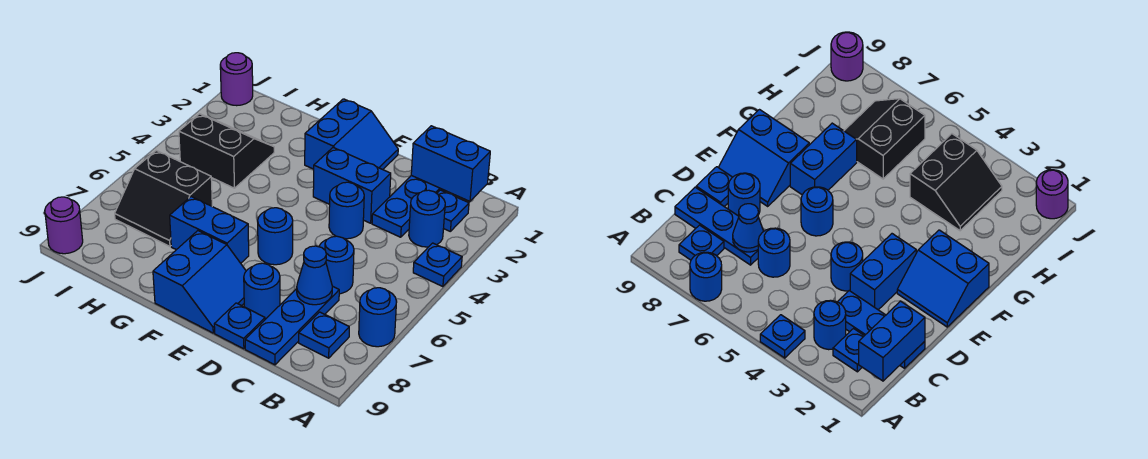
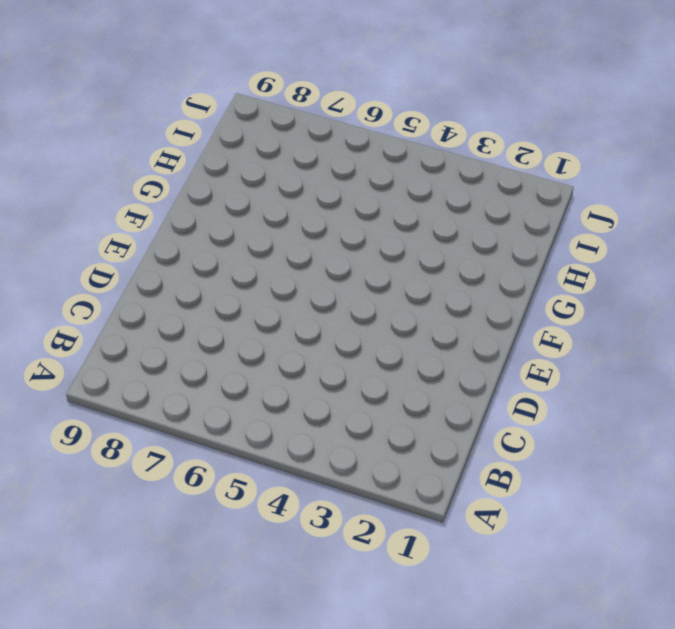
none -> blue 1x1 plate [413,243,462,287]
none -> blue 1x1 round brick [359,288,397,347]
none -> blue 1x1 plate [437,190,469,231]

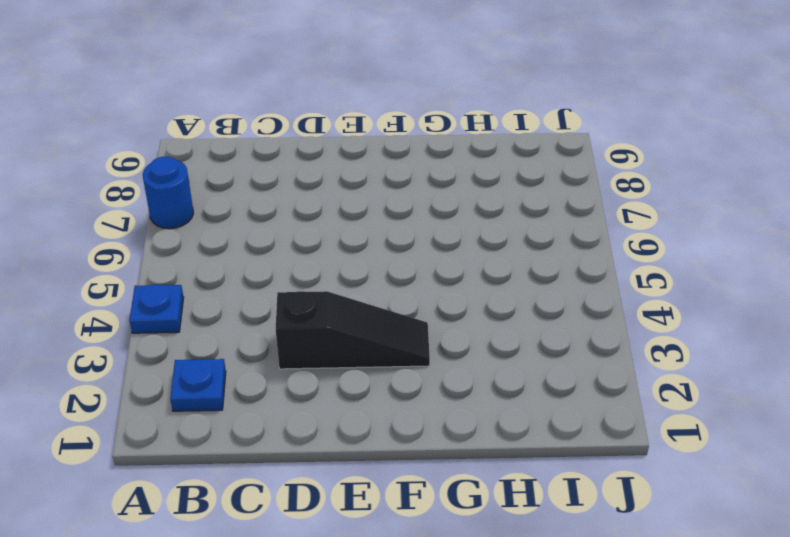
black 1x3 slope [276,291,430,369] -> blue 1x2 brick [313,148,391,223]
none -> blue 1x1 round brick [409,190,445,247]
none -> blue 1x1 plate [299,312,349,358]
none -> blue 1x3 plate [372,176,446,237]

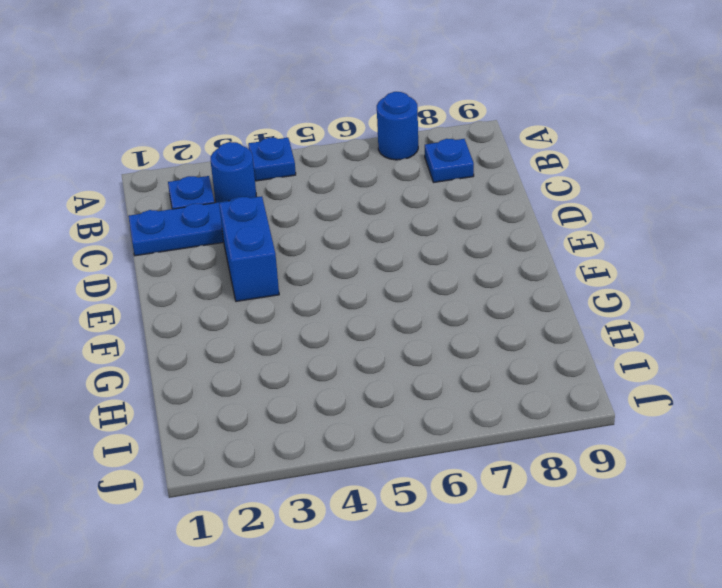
none -> blue 1x1 round brick [319,236,354,294]
none -> blue 1x3 plate [245,286,339,365]
none -> blue 1x1 round brick [329,182,364,239]

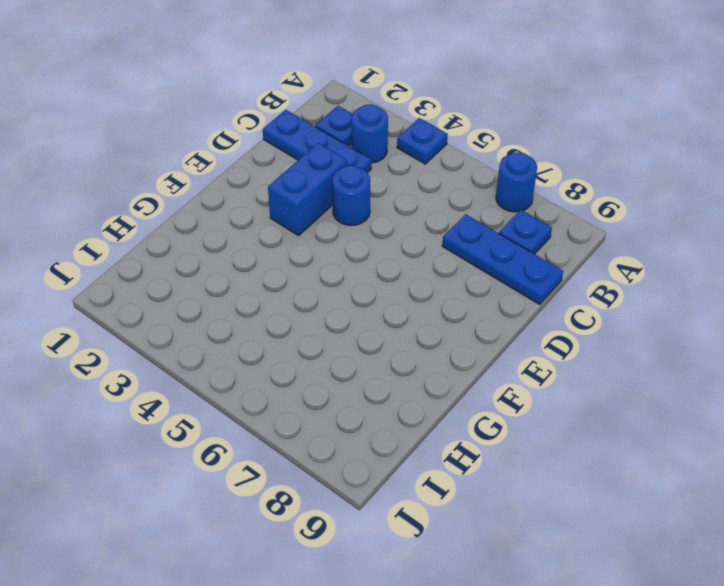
none -> blue 1x1 round brick [319,236,354,294]
none -> blue 1x1 round brick [244,263,280,319]
none -> blue 1x1 plate [214,303,265,349]

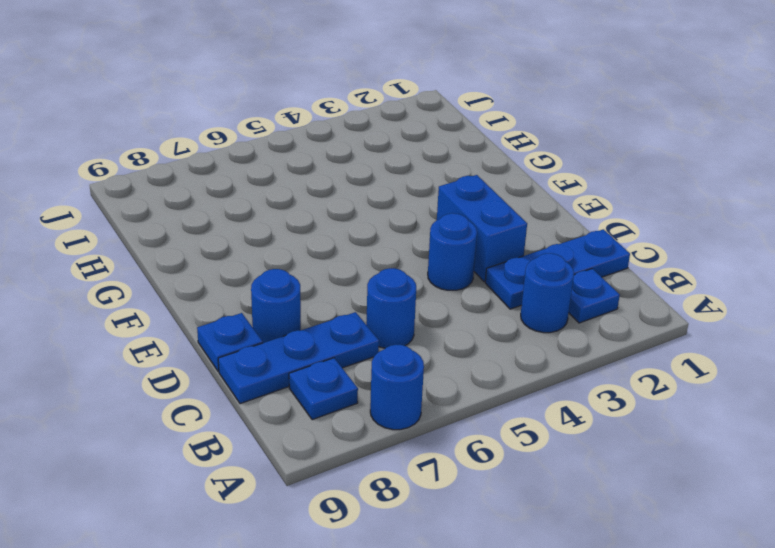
none -> blue 1x1 plate [413,243,462,287]
none -> blue 2x2 slope [305,99,398,170]
none -> blue 1x1 round brick [258,208,293,265]

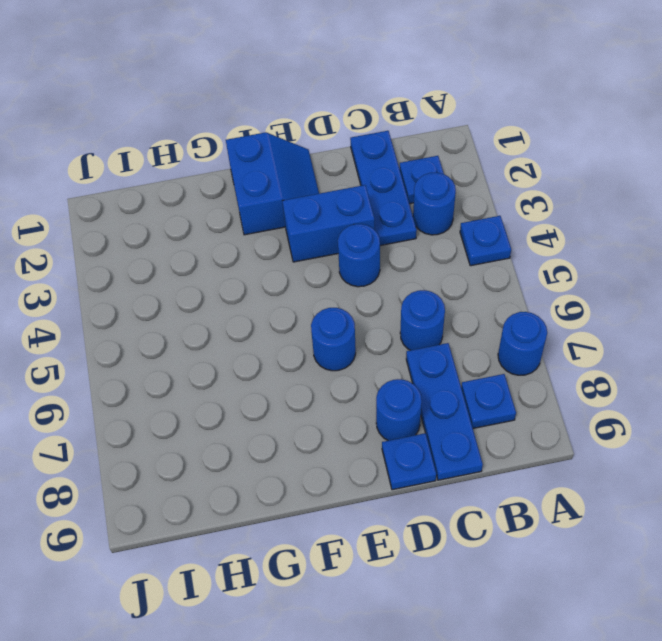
none -> blue 2x2 slope [153,231,246,333]
none -> blue 1x2 brick [170,197,249,263]
none -> black 2x2 slope [179,114,274,188]

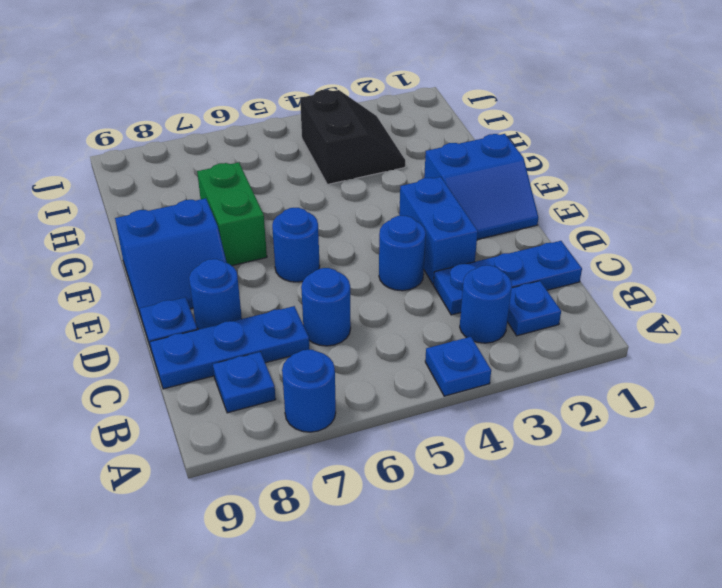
green 1x2 brick [197,162,267,266] -> blue 1x2 brick [170,197,249,263]
none -> black 2x2 slope [115,151,212,246]
none -> purple 1x1 round brick [220,53,253,106]
none -> purple 1x1 round brick [45,197,83,254]

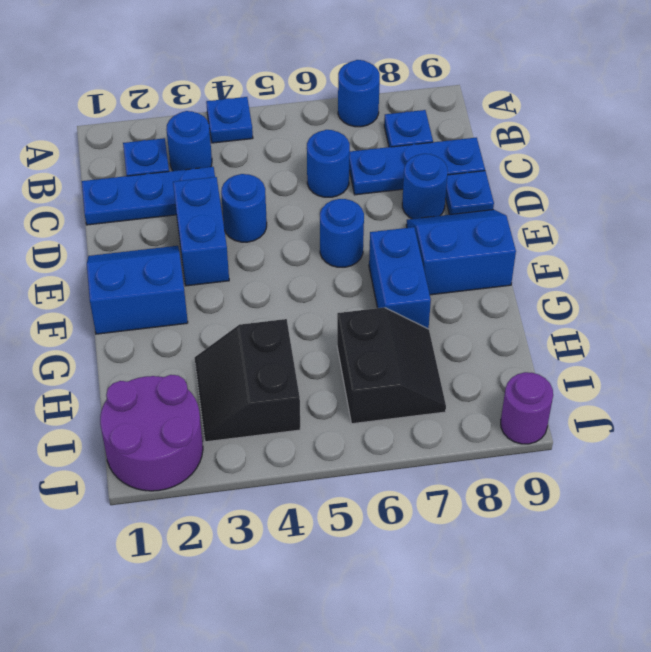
purple 2x2 round brick [100,375,203,491] -> purple 1x1 round brick [220,53,253,106]
none -> blue 1x2 brick [411,126,490,201]
none -> blue 1x1 cone [297,246,332,305]

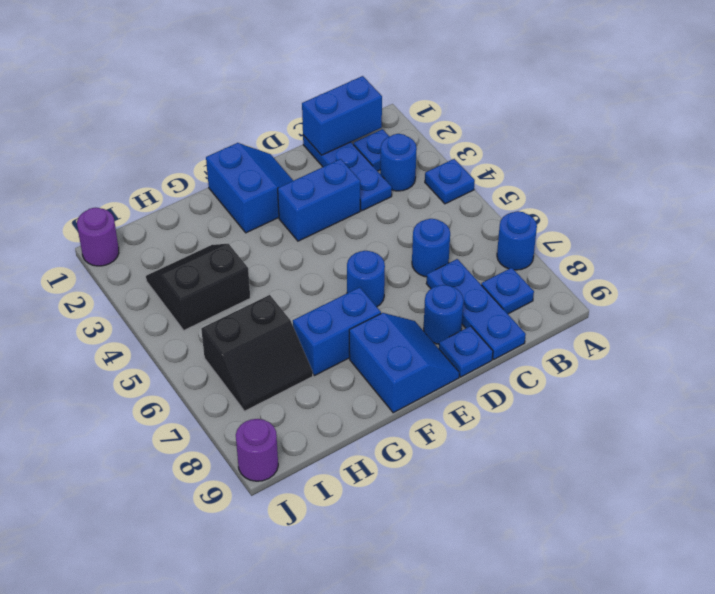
none -> blue 1x1 round brick [329,182,364,239]
none -> blue 1x1 cone [297,246,332,305]

